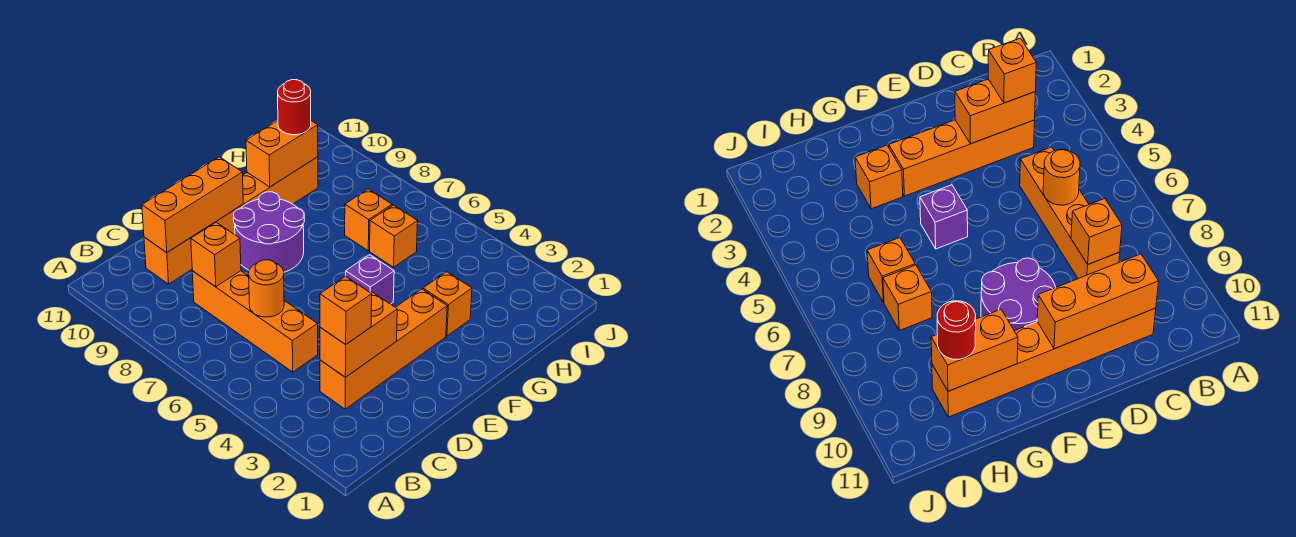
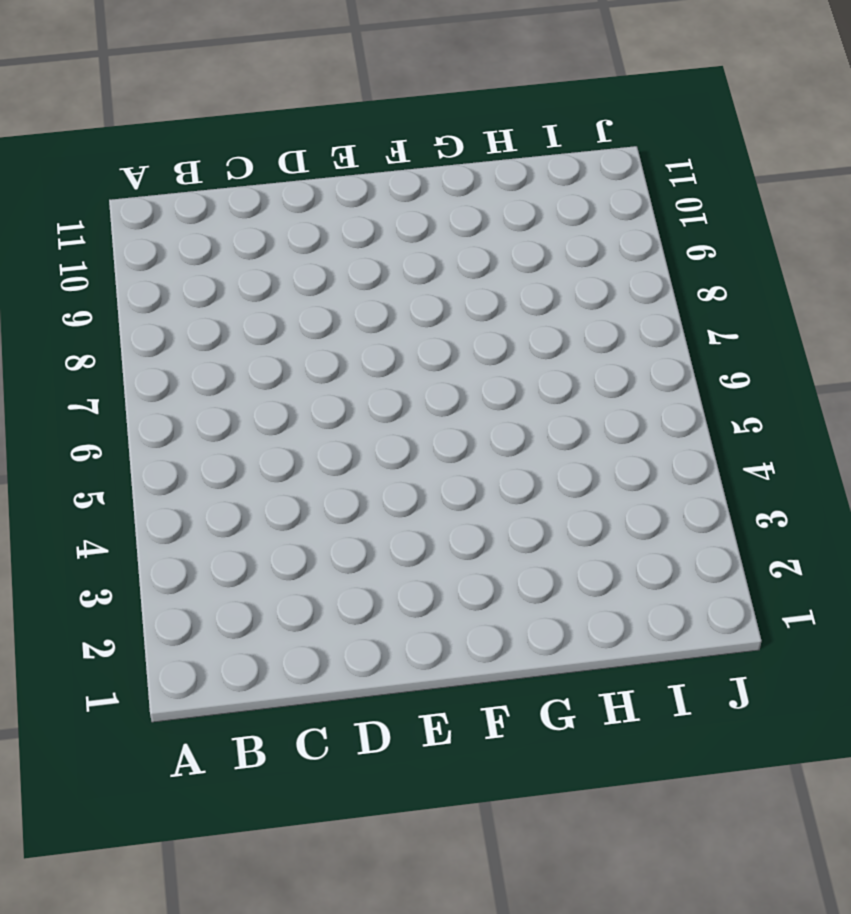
none -> orange 1x4 brick [320,289,447,409]
none -> orange 1x4 brick [192,271,318,372]
none -> orange 1x6 brick [144,157,318,284]

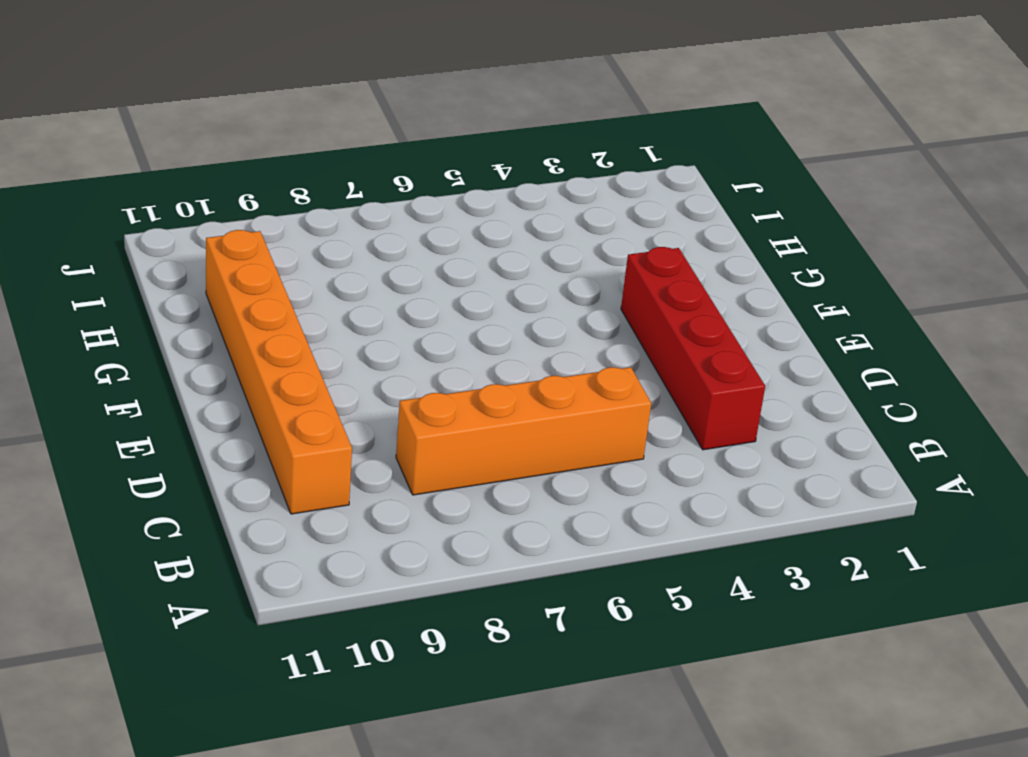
red 1x4 brick [621,247,765,450] -> orange 1x4 brick [320,289,447,409]
none -> purple 2x2 round brick [234,192,304,272]
none -> purple 1x1 brick [346,255,394,304]
none -> orange 1x1 brick [423,272,472,336]

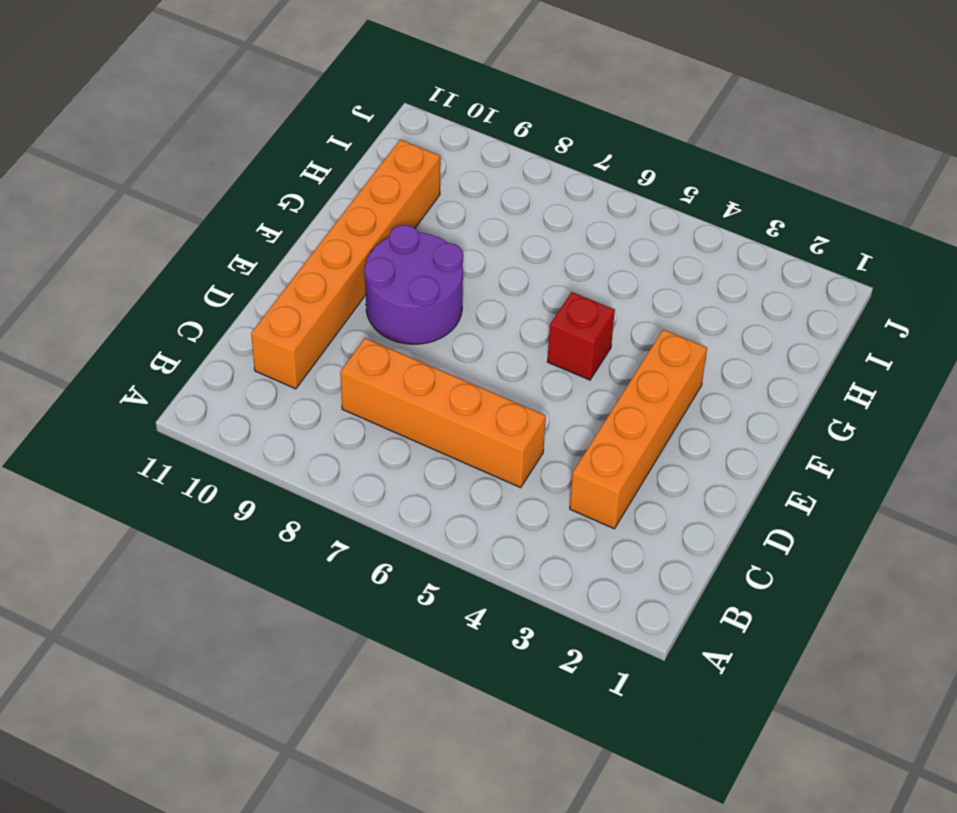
red 1x1 brick [547,292,615,380] -> purple 1x1 brick [346,255,394,304]
none -> orange 1x1 brick [423,272,472,336]
none -> orange 1x1 brick [370,205,418,267]
none -> orange 1x1 brick [345,189,392,251]

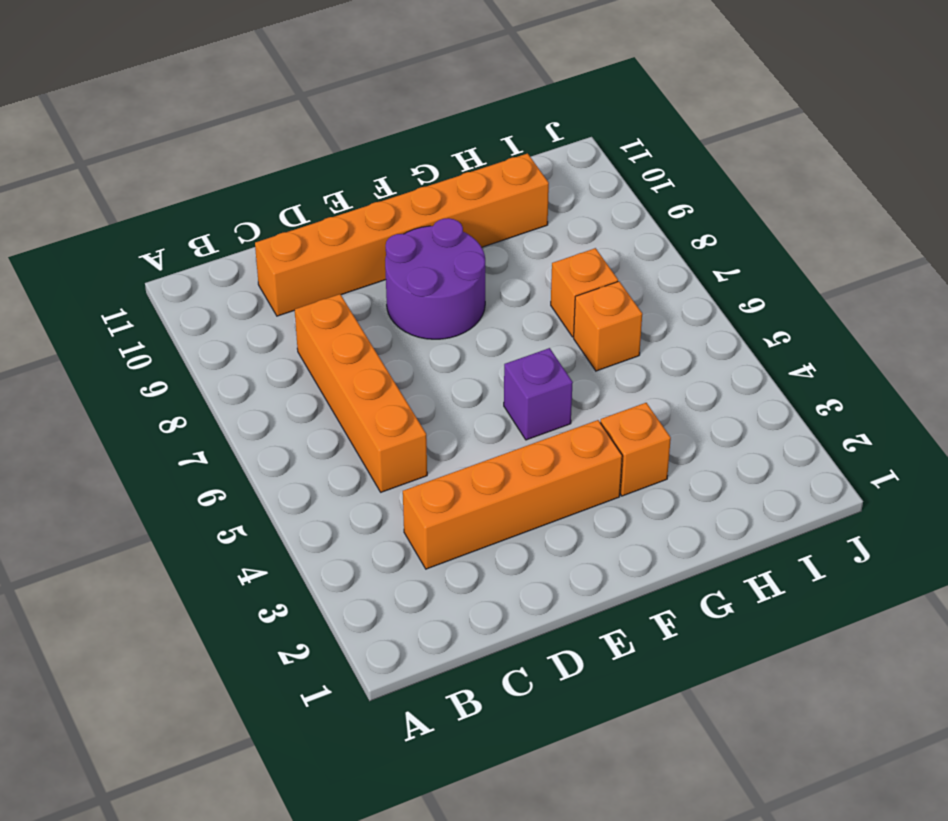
none -> orange 1x2 brick [320,292,397,377]
none -> orange 1x1 round brick [249,260,284,317]
none -> orange 1x1 brick [191,222,241,287]

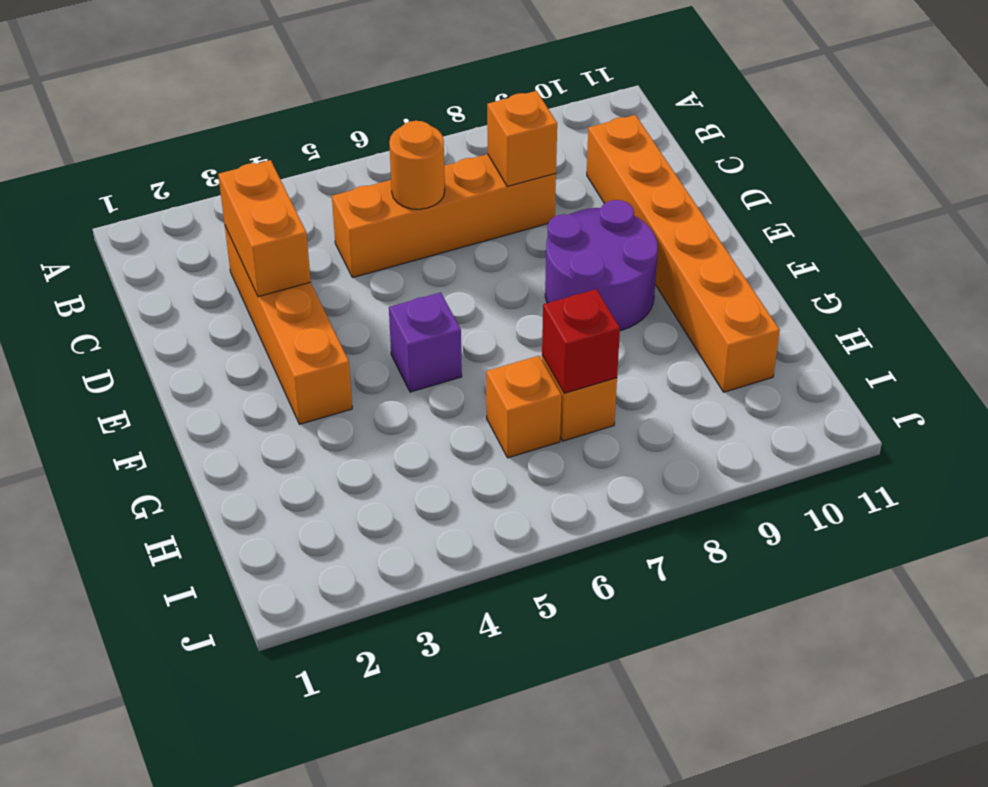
red 1x1 brick [542,289,620,393] -> none
none -> orange 1x1 brick [423,272,472,336]
none -> orange 1x3 brick [142,157,243,252]
none -> orange 1x2 brick [246,121,318,187]

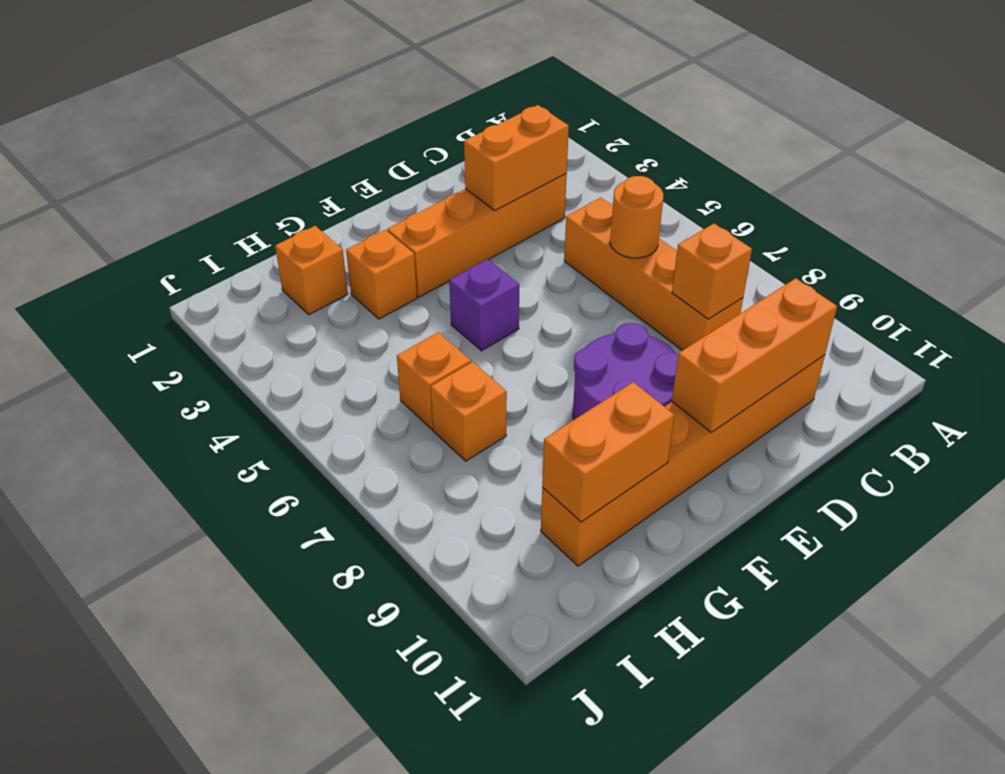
orange 1x1 brick [275,226,348,315] -> orange 1x1 brick moved to [320,276,372,345]
none -> red 1x1 round brick [278,80,311,135]

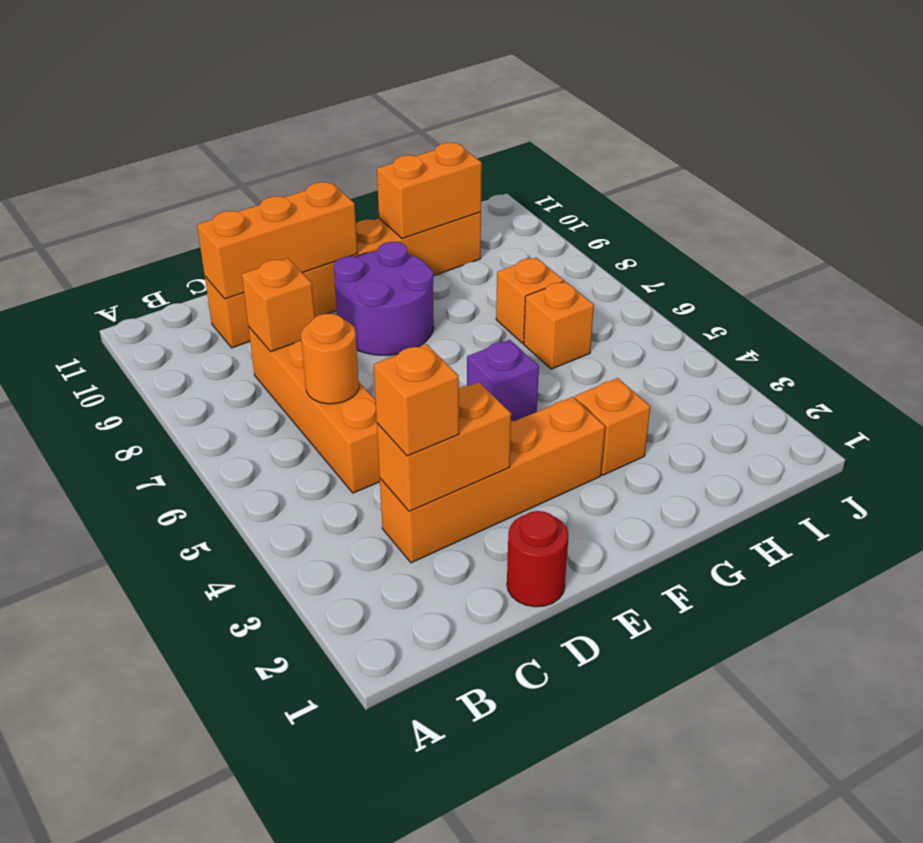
red 1x1 round brick [507,511,569,607] -> red 1x1 round brick moved to [278,80,311,135]

